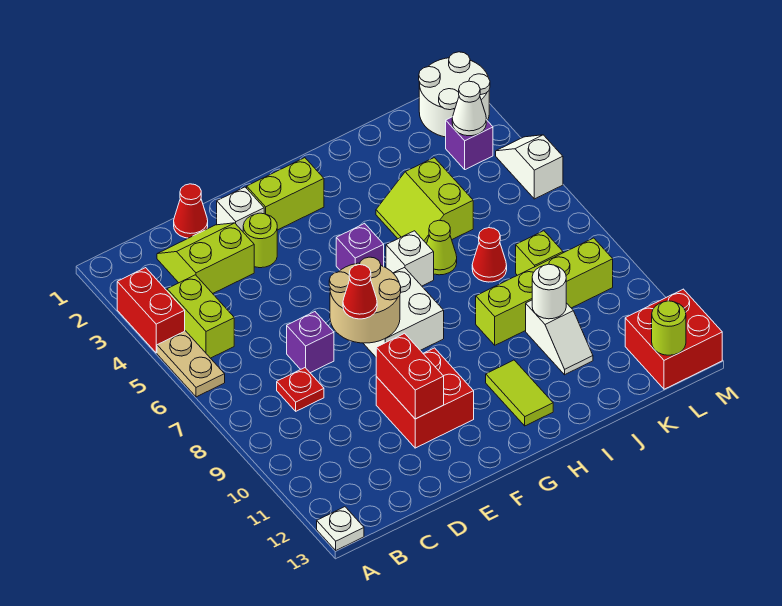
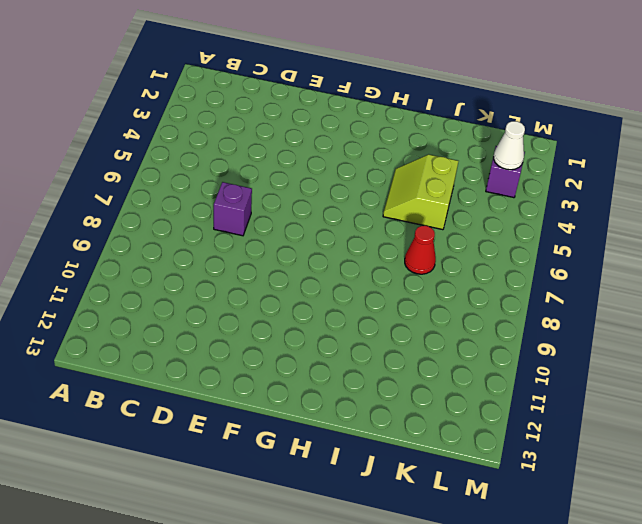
none -> red 1x2 brick [117,268,185,353]
none -> tan 1x2 plate [157,331,225,397]
none -> white 1x1 plate [317,507,364,550]
none -> lime 1x2 brick [167,275,234,358]

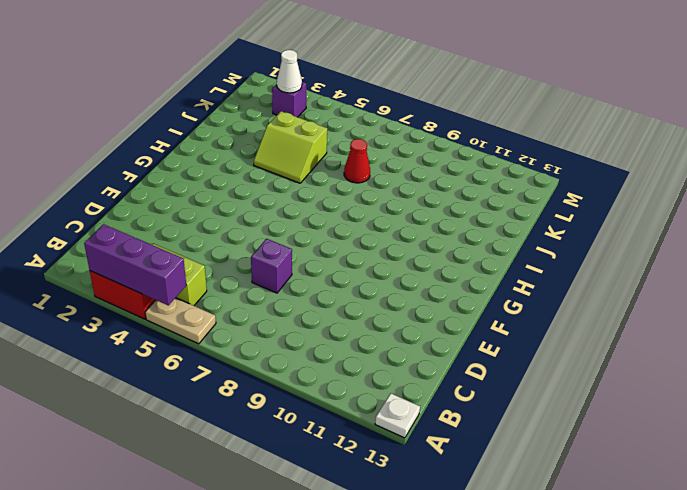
purple 1x3 brick [84,224,186,305] -> none
none -> lime 2x2 slope [157,223,254,293]
none -> red 1x1 plate [277,368,324,411]
none -> red 1x1 cone [174,184,208,238]
none -> white 1x1 brick [217,187,264,231]

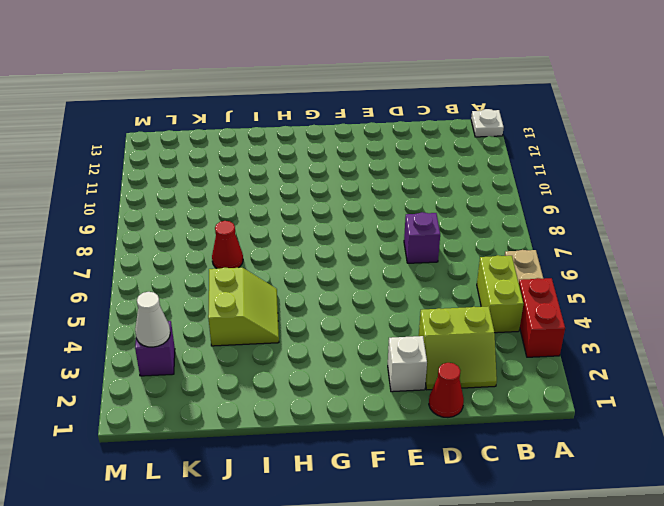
none -> red 1x1 plate [277,368,324,411]
none -> lime 1x1 round brick [243,213,277,268]
none -> red 2x2 brick [376,348,474,448]
none -> lime 1x2 brick [247,158,324,230]

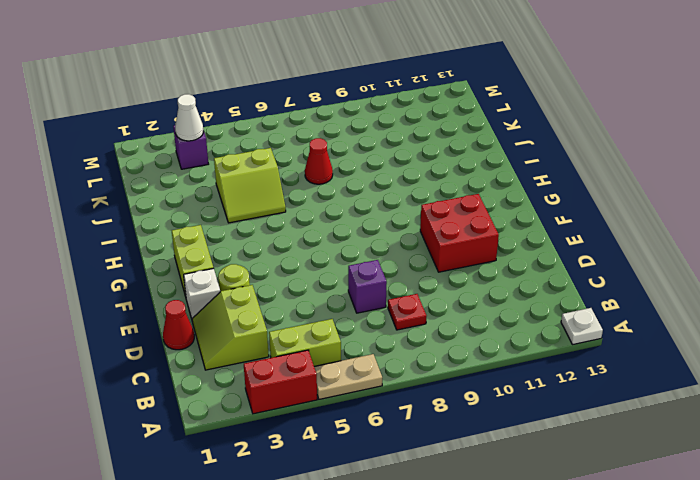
none -> white 2x2 brick [363,268,444,357]
none -> purple 1x1 brick [336,223,384,270]
none -> white 1x1 brick [386,231,434,286]
none -> lime 1x2 tile [486,360,553,426]

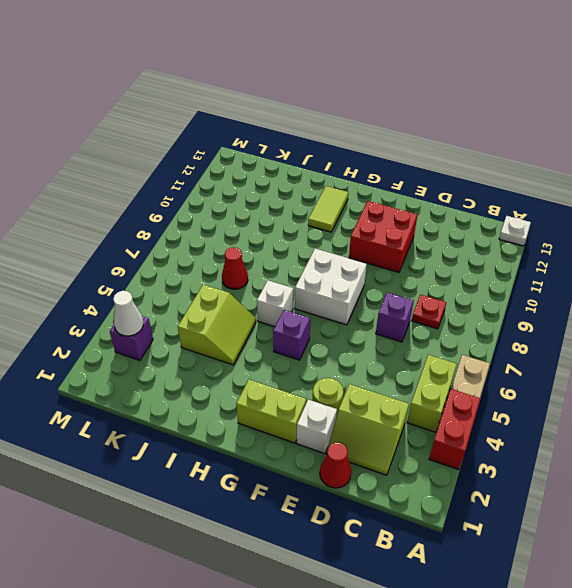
none -> lime 1x1 cone [427,220,457,275]
none -> lime 1x4 brick [476,238,613,345]
none -> white 1x2 slope [526,300,593,375]
none -> lime 1x1 brick [516,231,563,275]

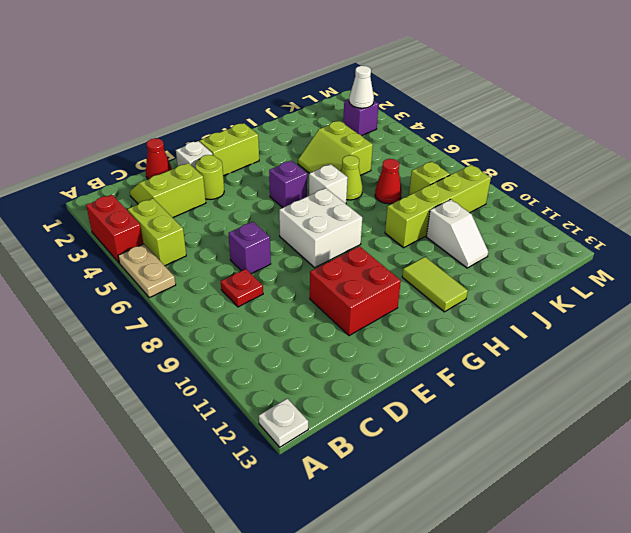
none -> white 2x2 round brick [419,52,490,137]
none -> red 2x2 brick [625,289,722,389]
none -> white 1x2 slope [496,135,563,199]
none -> tan 2x2 round brick [329,257,401,343]

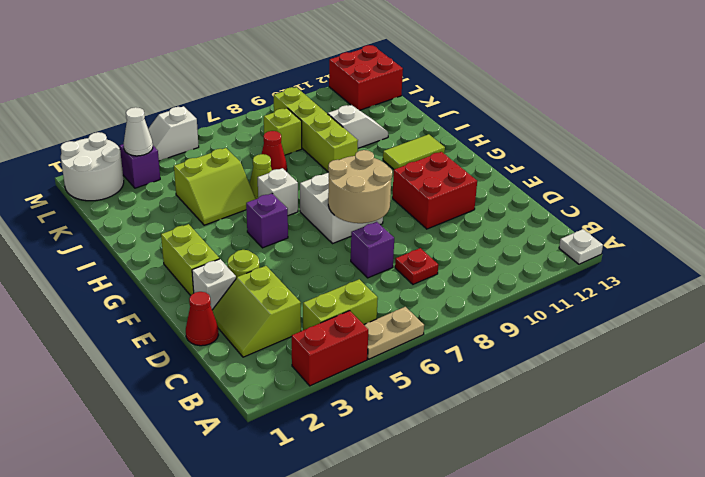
none -> red 1x2 brick [376,333,444,419]
none -> white 1x1 round brick [532,264,566,319]
none -> lime 1x1 round brick [652,301,686,355]
none -> red 1x1 cone [343,265,377,319]

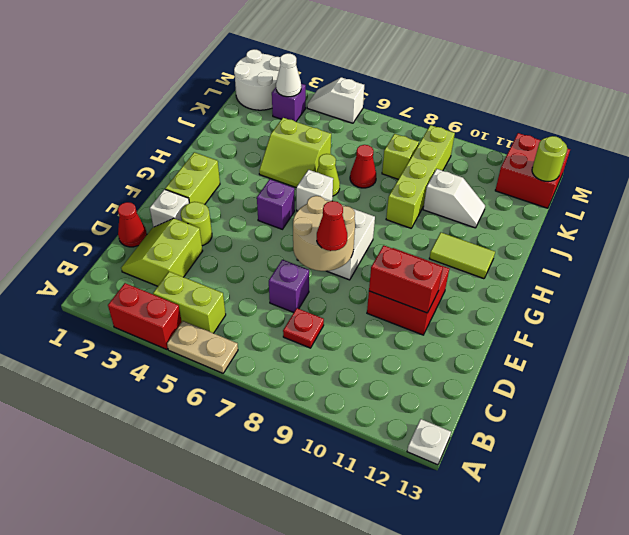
none -> white 1x1 round brick [532,264,566,319]

